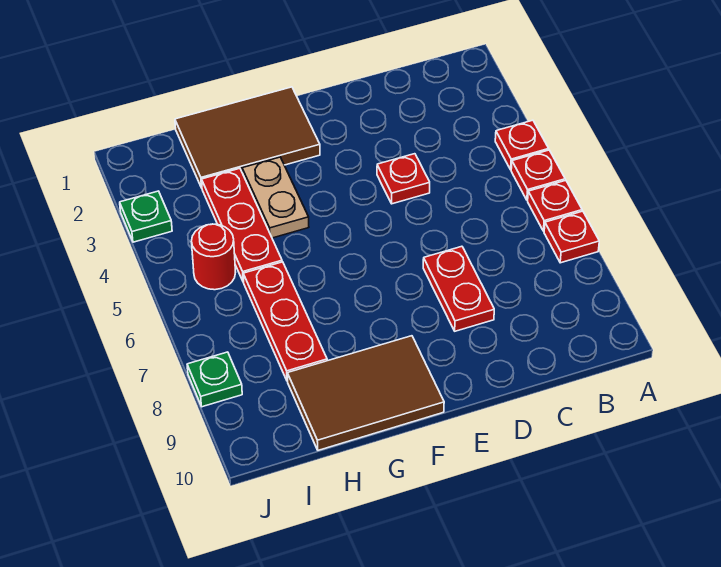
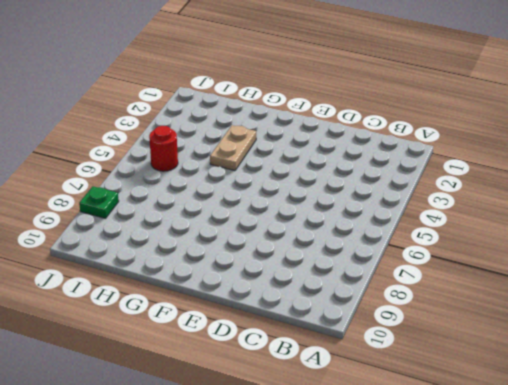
none -> red 1x1 plate [495,120,549,170]
none -> red 1x1 plate [511,150,565,200]
none -> red 1x1 plate [528,180,582,231]

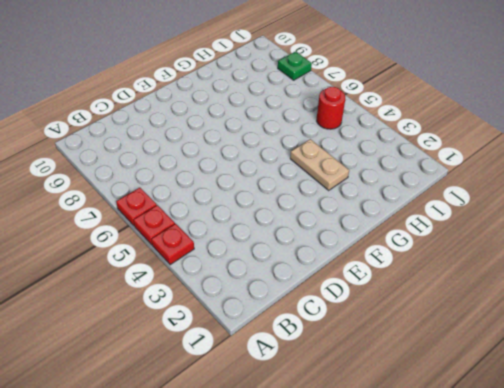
none -> red 1x1 plate [544,211,599,263]
none -> red 1x1 plate [377,154,430,204]
none -> red 1x2 plate [423,246,494,331]

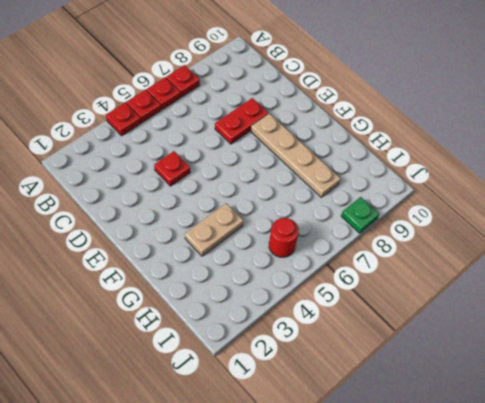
tan 1x4 plate [251,114,341,197] -> red 1x3 plate [243,262,327,381]
none -> brown 2x3 tile [175,87,320,188]
none -> brown 2x3 tile [287,336,444,450]
none -> red 1x3 plate [202,168,282,282]

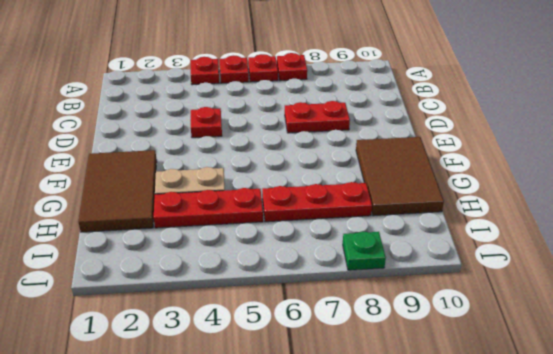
none -> red 1x1 round brick [191,224,236,290]
none -> green 1x1 plate [120,191,172,242]

